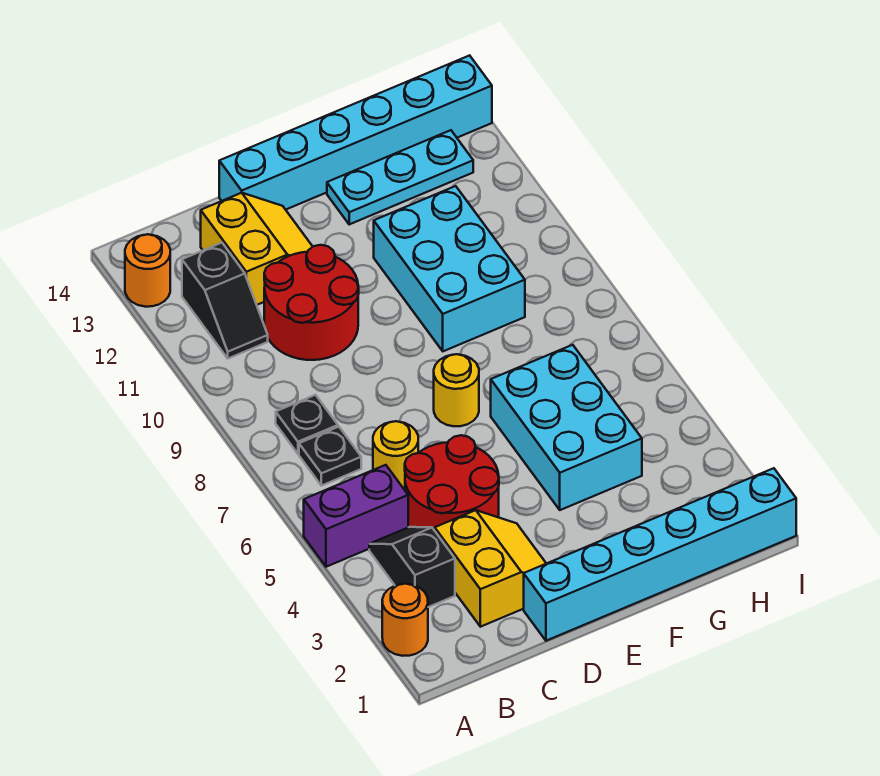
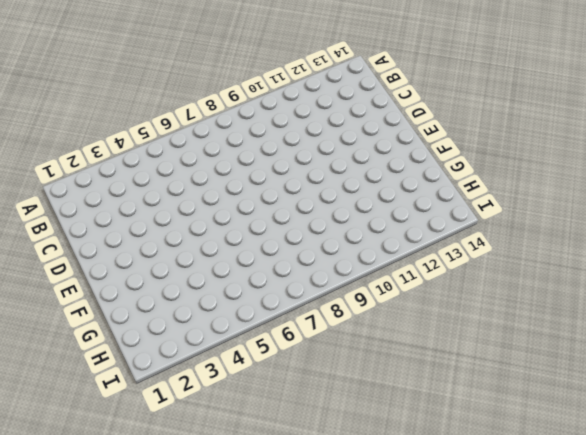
none -> orange 1x1 round brick [382,584,428,656]
none -> purple 1x2 brick [304,465,408,567]
none -> orange 1x1 round brick [125,234,170,307]

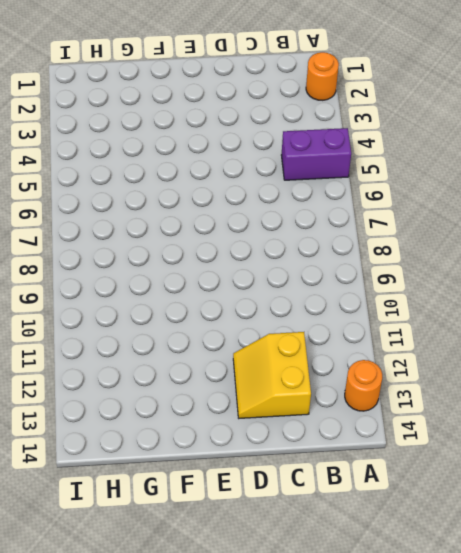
none -> black 1x2 slope [369,527,455,607]
none -> black 1x1 plate [299,427,361,486]
none -> black 1x1 plate [276,395,338,454]

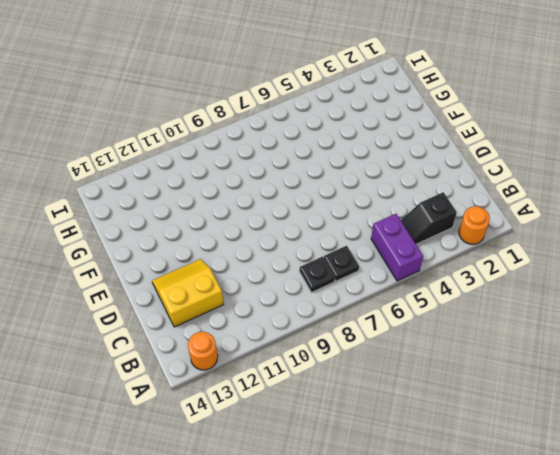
none -> black 1x2 slope [182,243,268,358]
none -> yellow 2x2 slope [435,510,546,627]
none -> red 2x2 round brick [405,435,499,531]

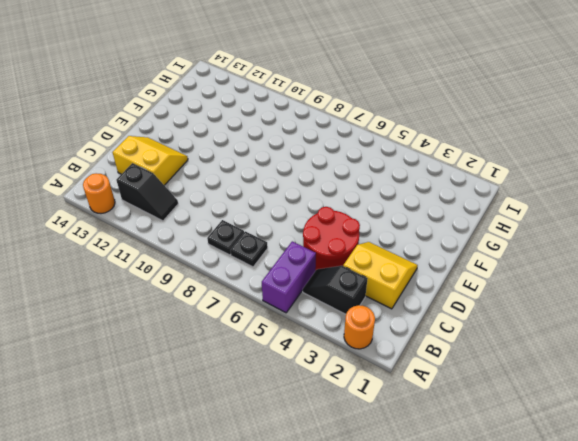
none -> yellow 1x1 round brick [373,421,418,490]
none -> red 2x2 round brick [264,245,359,360]
none -> cyan 1x6 brick [524,468,796,641]

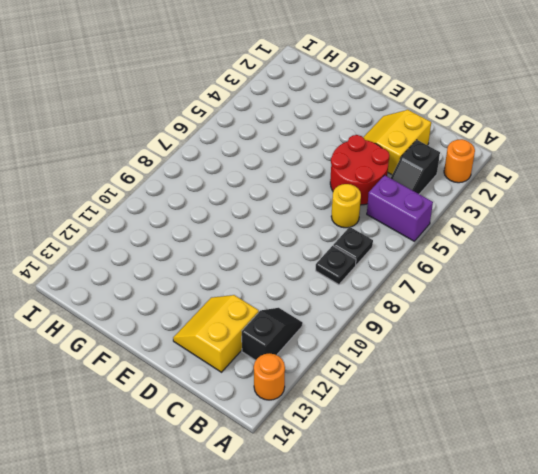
none -> red 2x2 round brick [264,245,359,360]
none -> cyan 1x6 brick [524,468,796,641]
none -> cyan 1x6 brick [219,55,492,210]

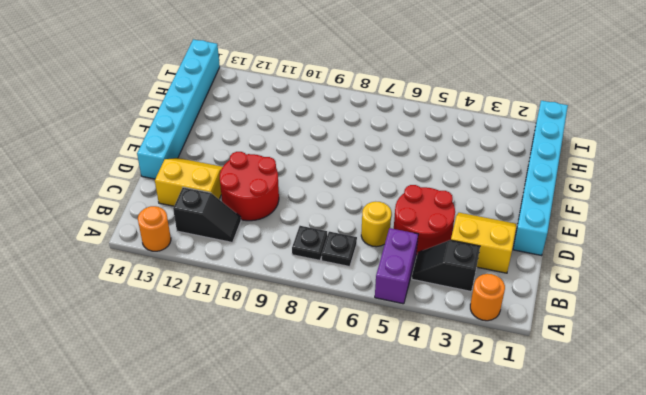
none -> yellow 1x1 round brick [434,354,479,426]
none -> cyan 2x3 brick [491,345,642,510]
none -> cyan 2x3 brick [374,186,525,351]

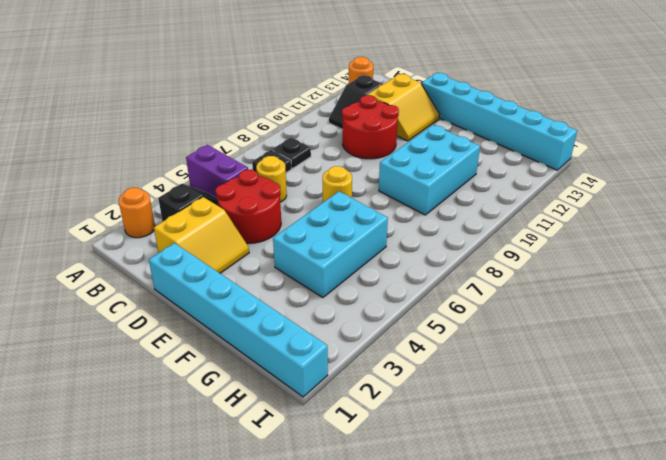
none -> cyan 1x3 plate [327,130,473,224]

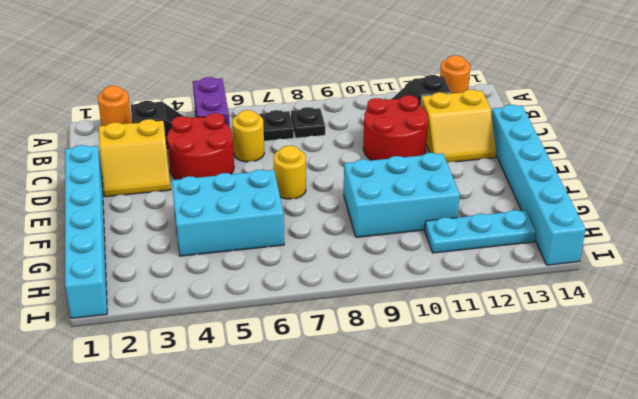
cyan 1x3 plate [425,210,536,253] -> cyan 1x3 plate turned to [327,130,473,224]

